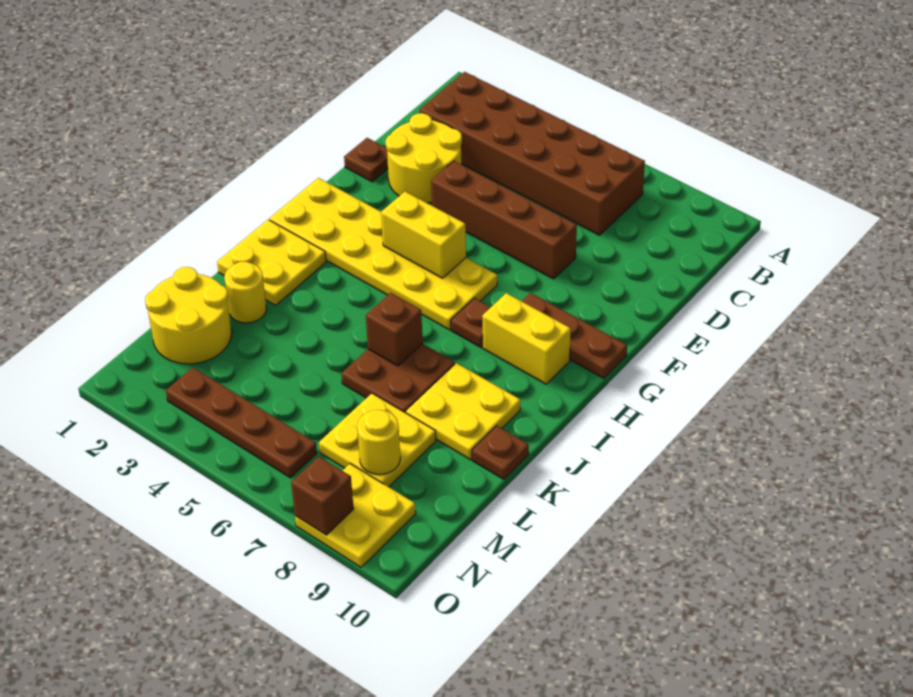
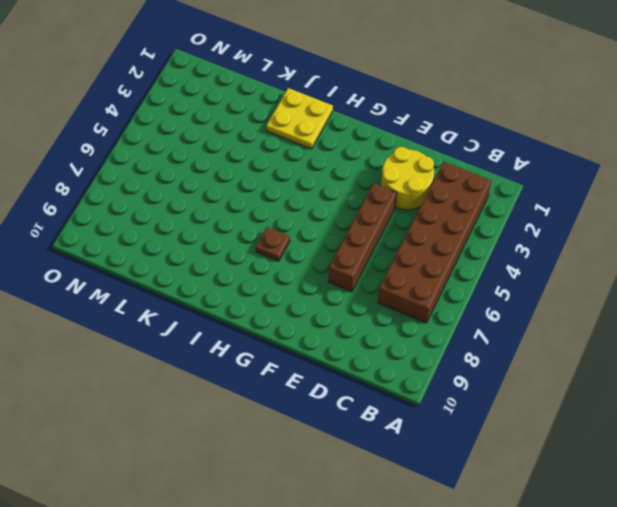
none -> brown 1x1 plate [344,138,388,182]
none -> yellow 2x6 plate [269,178,497,330]
none -> brown 1x3 plate [522,293,627,378]

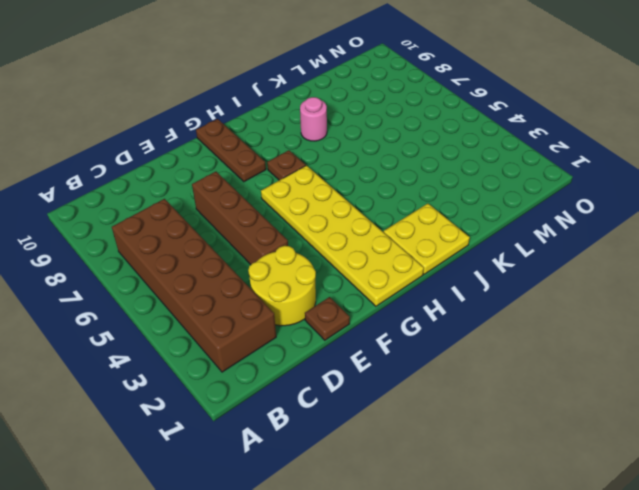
pink 1x1 round brick [300,97,327,141] -> yellow 2x2 plate [406,363,520,459]
none -> yellow 1x2 brick [482,293,571,384]
none -> brown 2x2 plate [341,344,455,413]
none -> yellow 1x1 round brick [224,262,267,323]

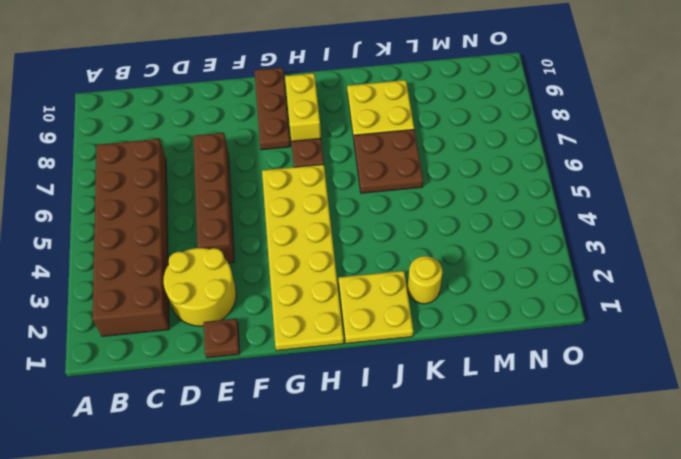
none -> brown 1x1 plate [472,426,529,479]
none -> yellow 2x2 round brick [145,267,232,364]
none -> yellow 2x2 plate [319,393,436,487]

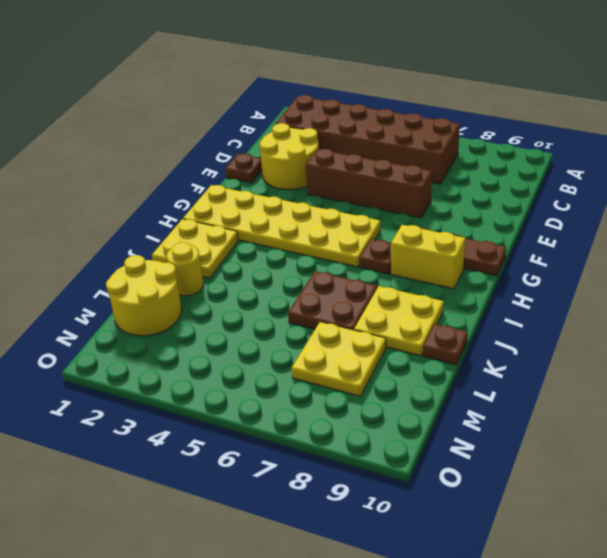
none -> brown 1x4 plate [166,367,317,478]
none -> yellow 2x2 plate [295,464,416,567]
none -> yellow 1x2 brick [381,192,466,278]

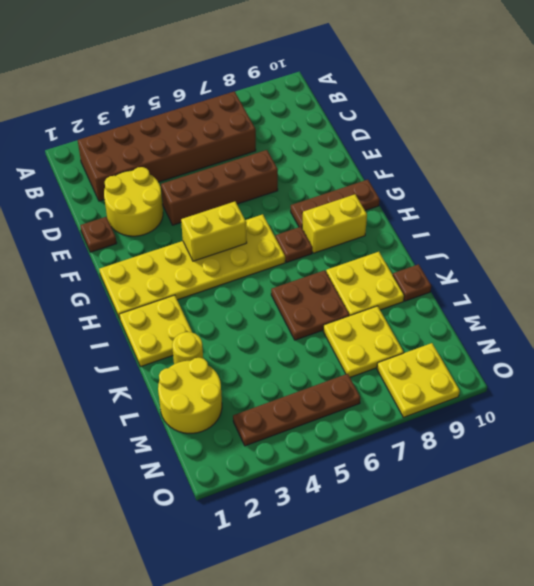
none -> brown 1x1 brick [366,293,423,366]
none -> yellow 1x1 round brick [357,410,400,475]
none -> brown 1x1 brick [291,457,354,535]

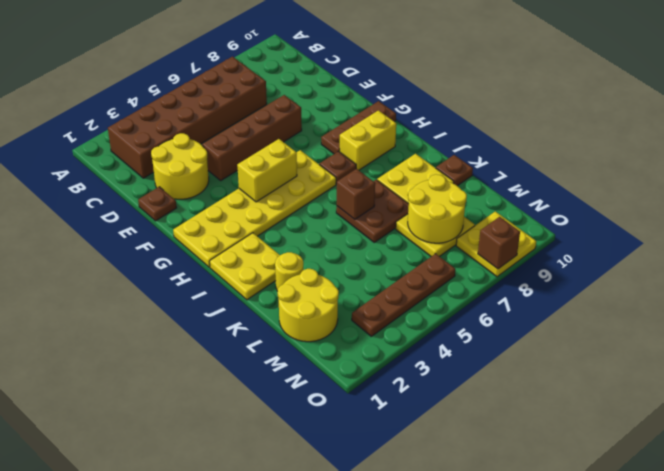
yellow 2x2 round brick [408,174,467,243] -> yellow 1x1 round brick [357,410,400,475]

